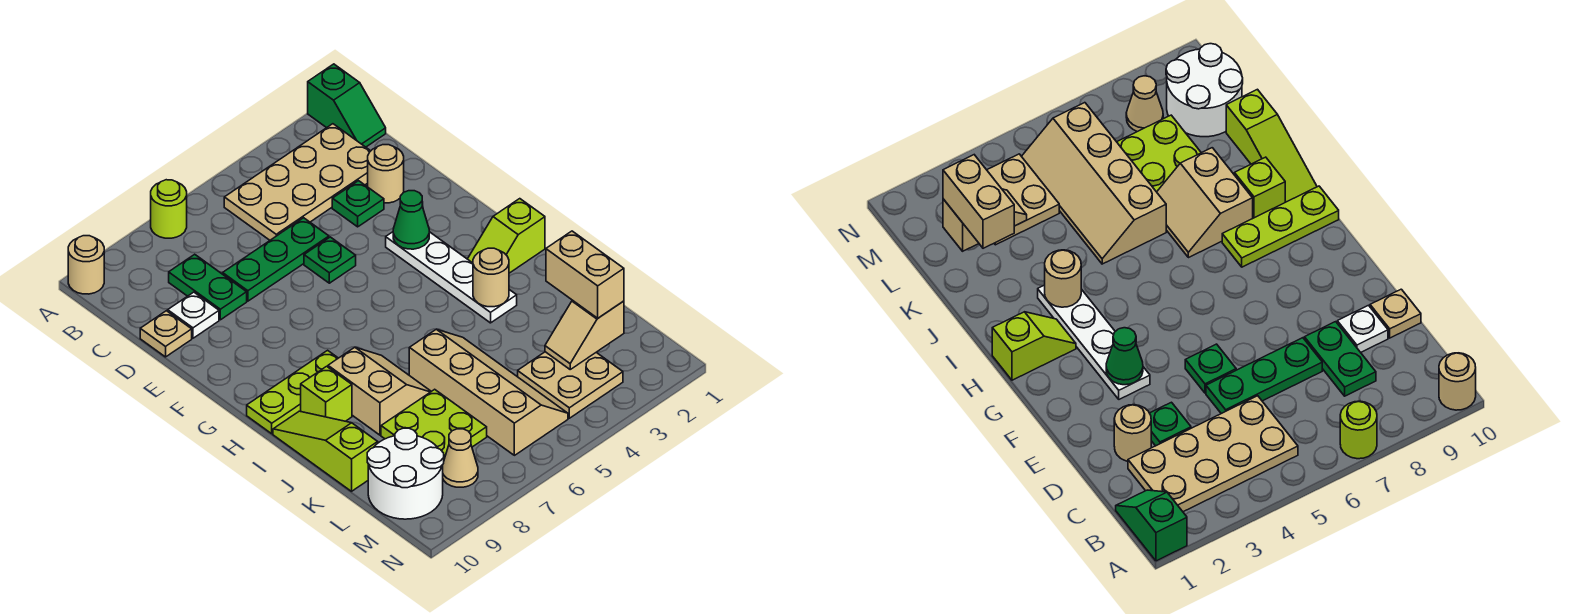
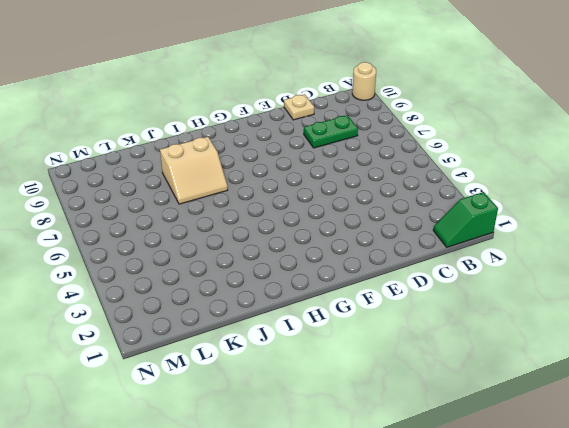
none -> lime 1x1 round brick [151,180,187,238]
none -> tan 2x4 plate [224,124,370,240]
none -> tan 1x1 round brick [368,145,404,203]

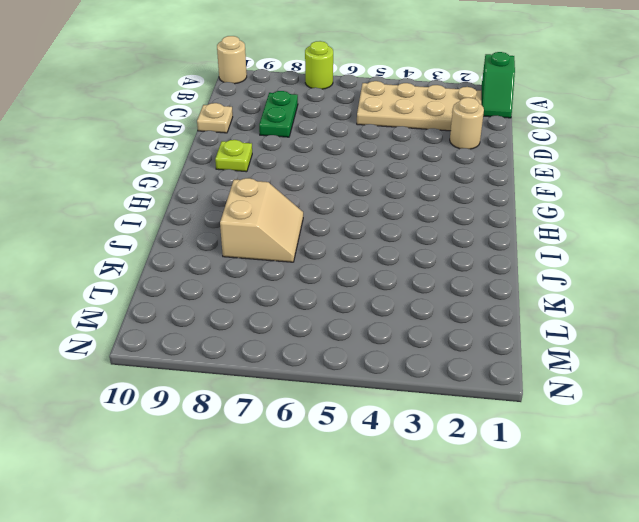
lime 1x1 plate [215,140,252,172] -> none
none -> green 1x1 plate [332,181,384,227]
none -> green 1x3 plate [223,218,329,301]
none -> white 1x1 plate [168,292,219,338]

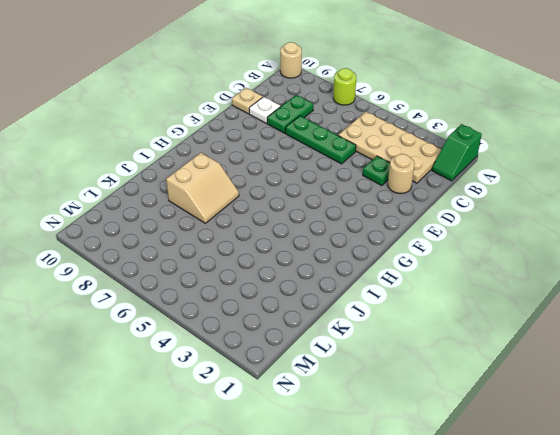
none -> green 1x1 plate [304,237,356,283]
none -> white 1x4 plate [386,232,517,323]
none -> lime 1x2 slope [468,199,545,273]

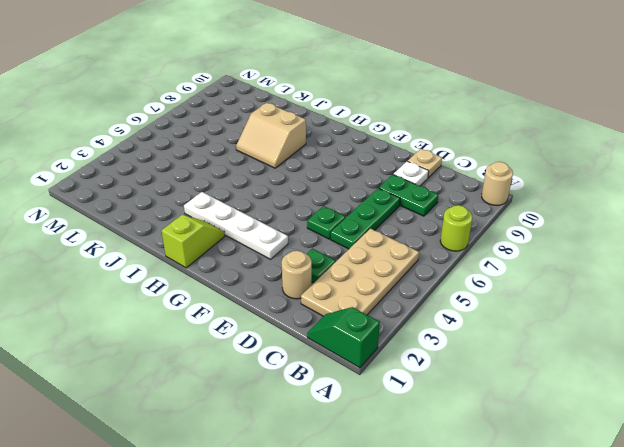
none -> lime 1x3 plate [247,350,338,434]
none -> lime 1x1 brick [301,366,352,421]
none -> lime 1x3 slope [273,411,378,491]

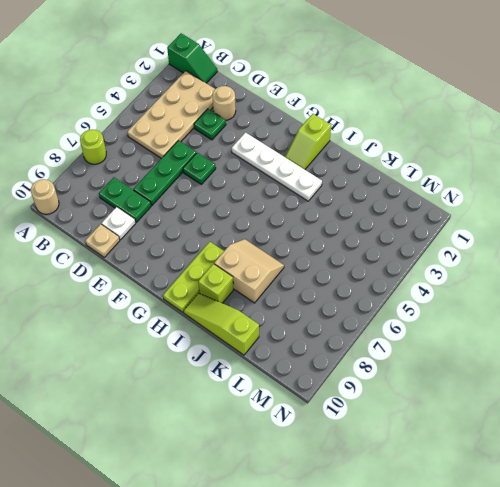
none -> tan 2x4 slope [409,329,568,455]
none -> lime 2x2 plate [381,389,487,459]
none -> tan 2x2 plate [518,352,623,418]

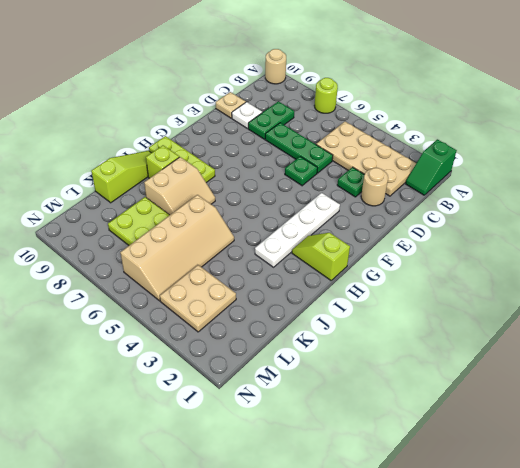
none -> white 2x2 round brick [367,428,444,519]
none -> tan 1x1 cone [443,429,478,487]
none -> green 1x1 cone [393,191,429,249]

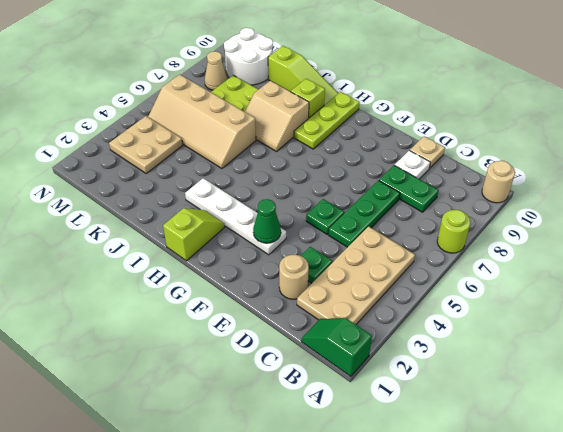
none -> tan 1x1 round brick [473,248,509,307]
none -> tan 1x2 slope [545,300,624,369]
none -> tan 1x2 brick [546,231,624,318]

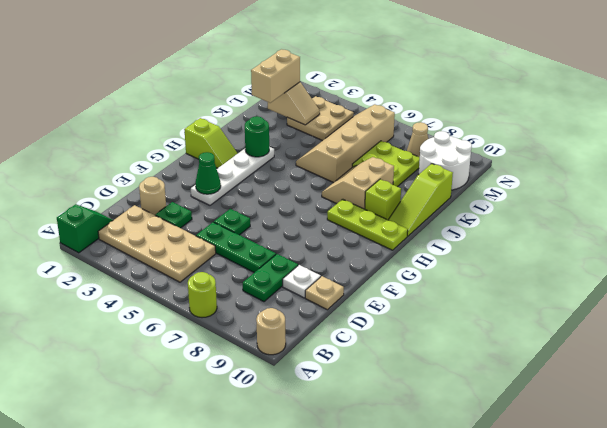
green 1x1 round brick [245,116,269,157] -> tan 1x1 round brick [473,248,509,307]

